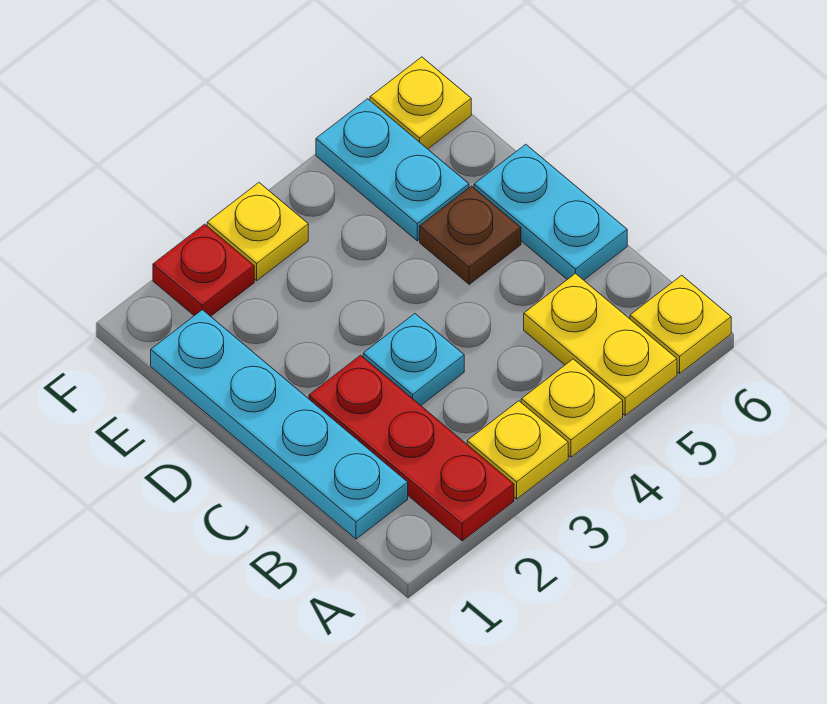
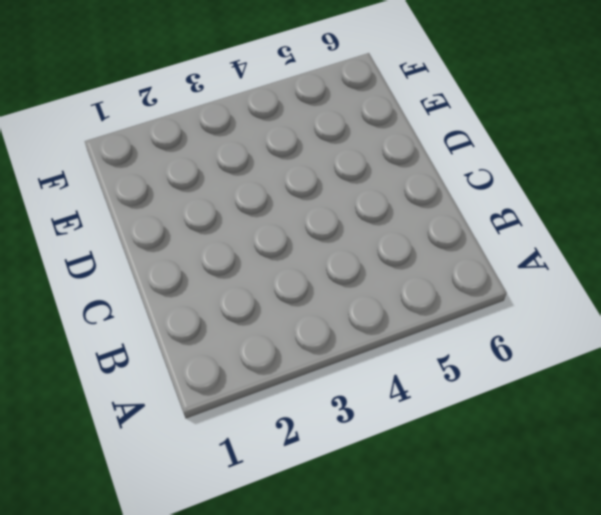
none -> red 1x3 plate [309,355,514,541]
none -> yellow 1x1 plate [467,401,568,499]
none -> yellow 1x1 plate [521,359,623,457]

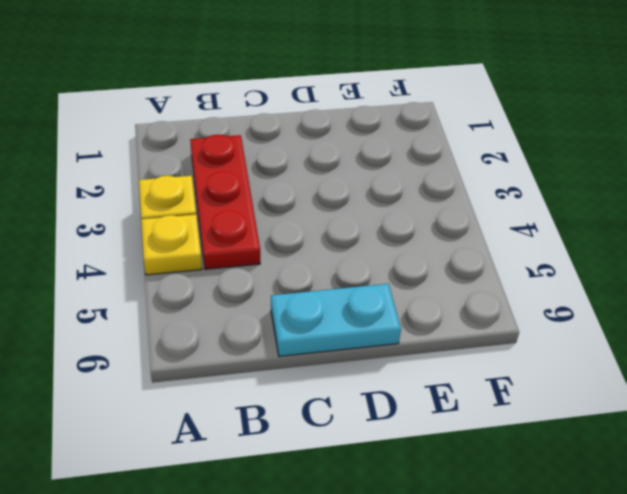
red 1x3 plate [190,135,260,269] -> red 1x3 plate turned to [309,355,514,541]
none -> yellow 1x2 plate [524,273,677,415]
none -> yellow 1x1 plate [630,275,731,374]
none -> cyan 1x4 plate [151,310,408,539]

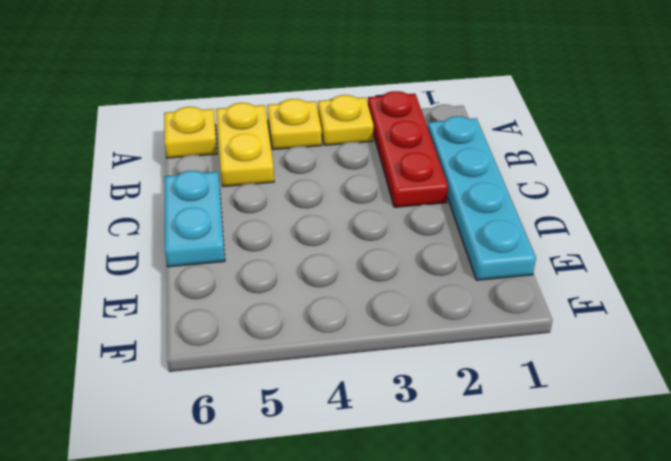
none -> cyan 1x1 plate [363,314,464,405]
none -> brown 1x1 plate [420,186,521,284]
none -> cyan 1x2 plate [316,99,469,241]

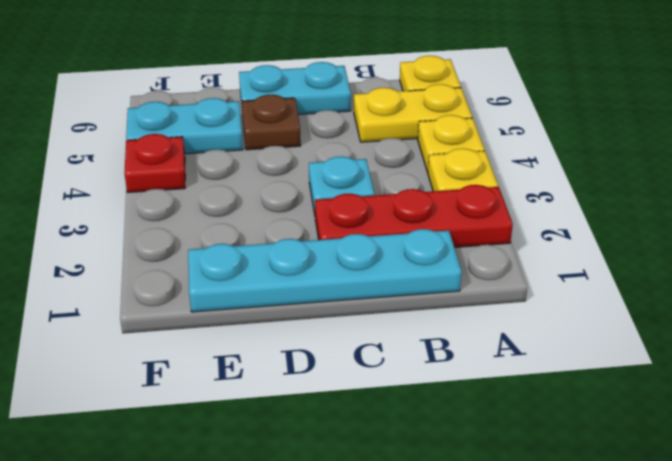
red 1x1 plate [125,134,185,192] -> red 1x1 plate moved to [153,224,254,316]
none -> yellow 1x1 plate [207,183,308,281]
none -> yellow 1x1 plate [370,57,471,149]

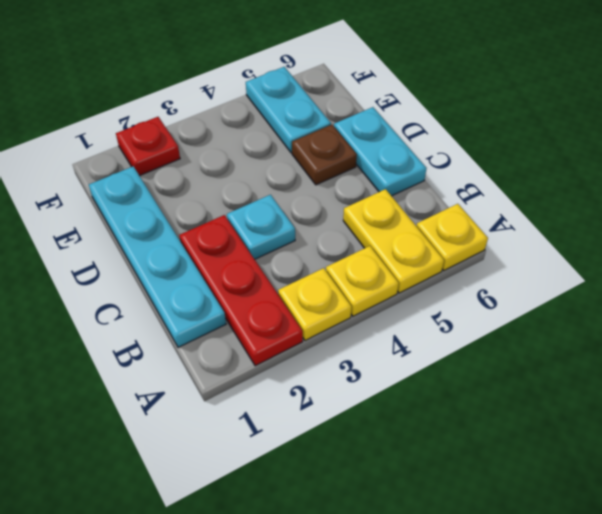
none -> yellow 1x1 plate [207,183,308,281]
none -> yellow 1x1 plate [370,57,471,149]

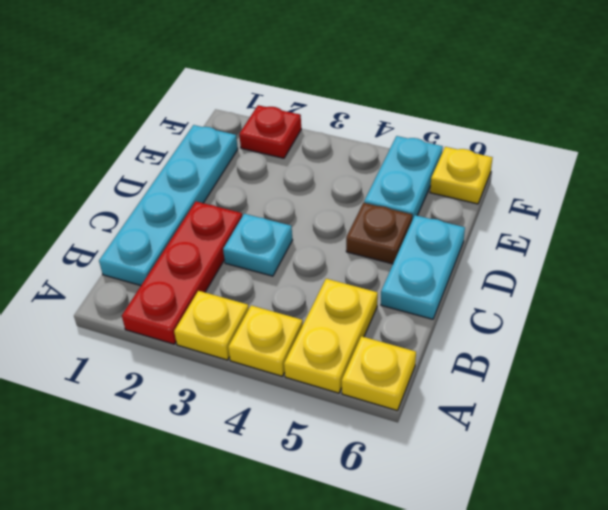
none -> yellow 1x1 plate [207,183,308,281]

